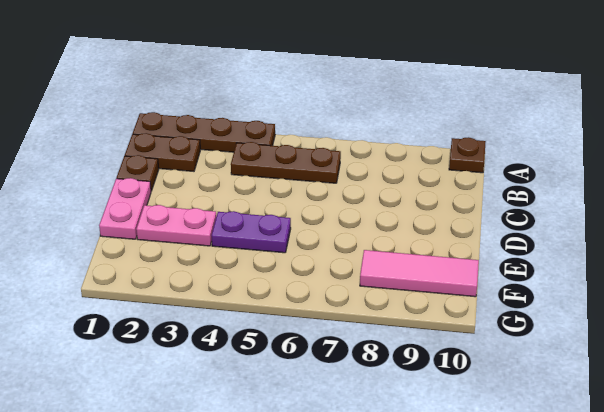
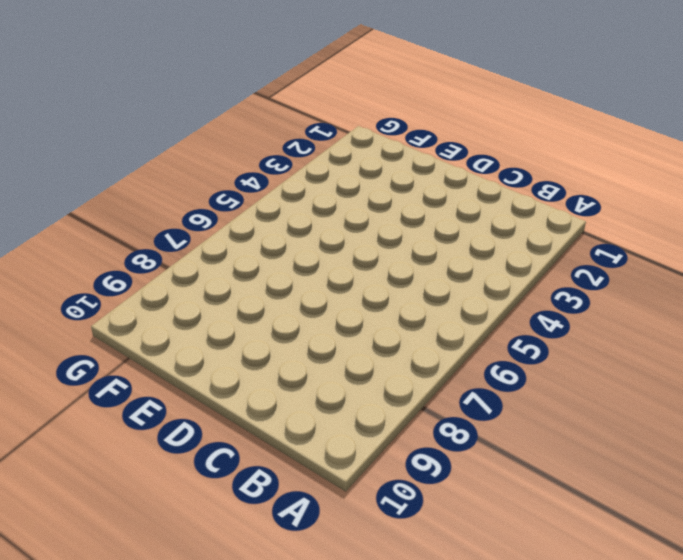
none -> brown 1x4 plate [133,112,275,152]
none -> brown 1x1 plate [449,137,486,173]

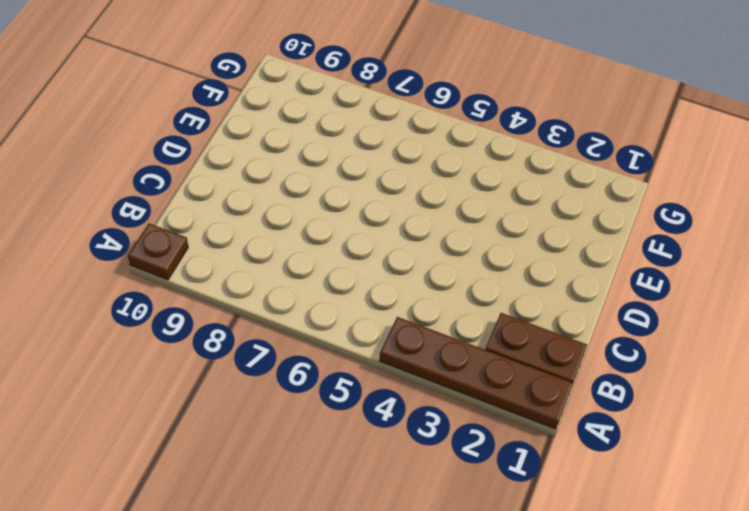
none -> brown 1x3 plate [231,142,341,183]
none -> brown 1x1 plate [117,155,159,191]

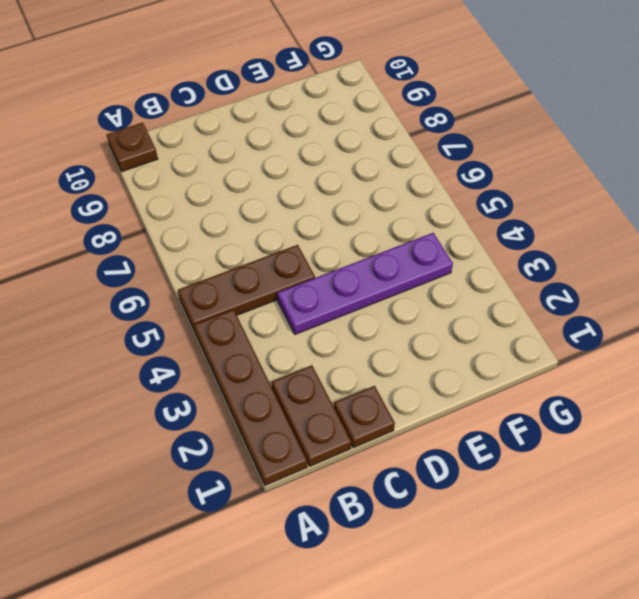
brown 1x3 plate [178,245,315,331] -> brown 1x3 plate turned to [231,142,341,183]
purple 1x4 plate [277,233,453,334] -> purple 1x2 plate [212,211,291,253]
none -> pink 1x2 plate [99,178,151,239]
none -> pink 1x2 plate [136,205,216,246]

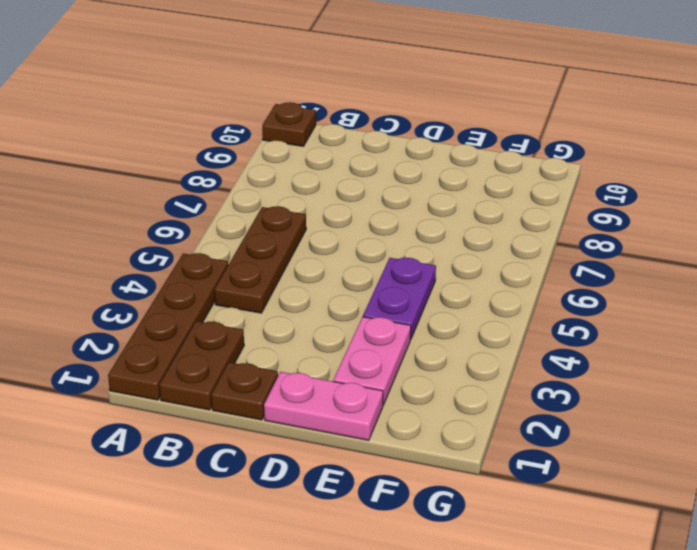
none -> pink 1x3 tile [360,250,479,297]

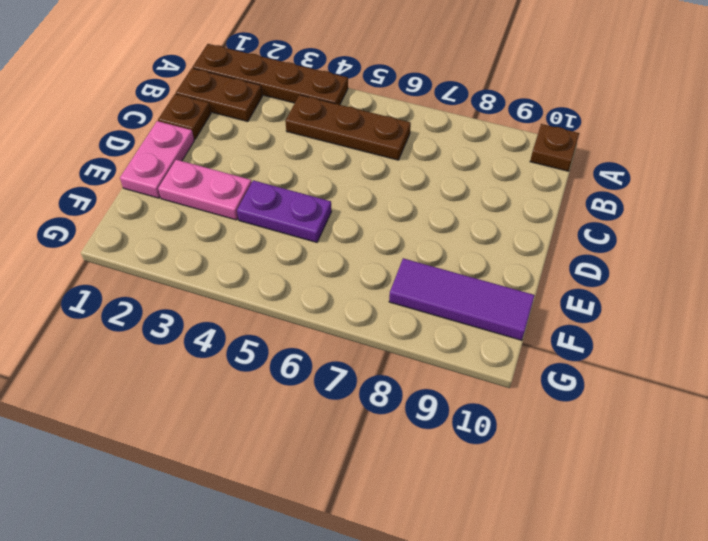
purple 1x3 tile [389,258,535,340] -> pink 1x3 tile [360,250,479,297]

